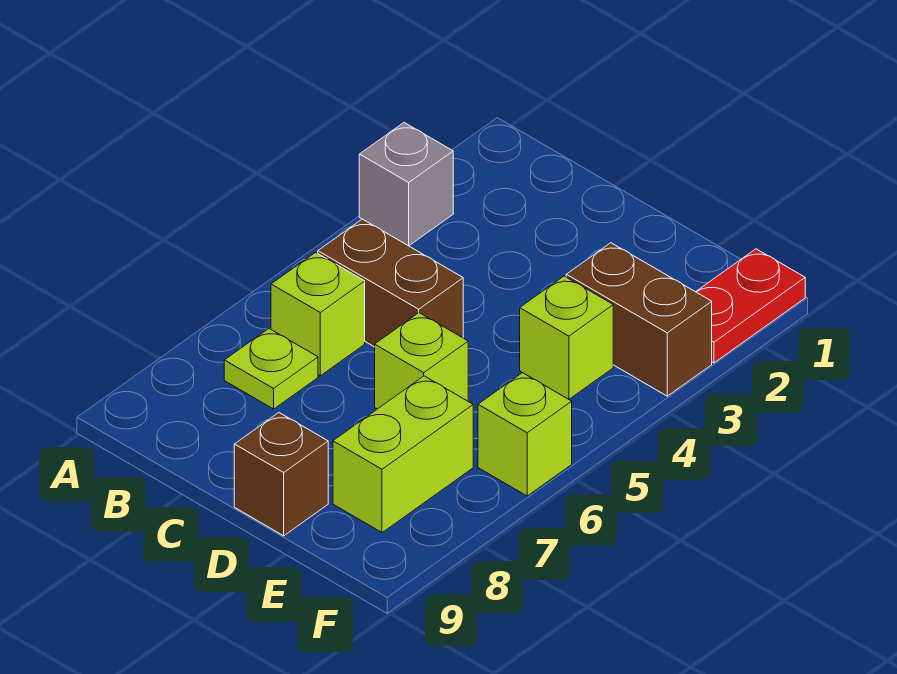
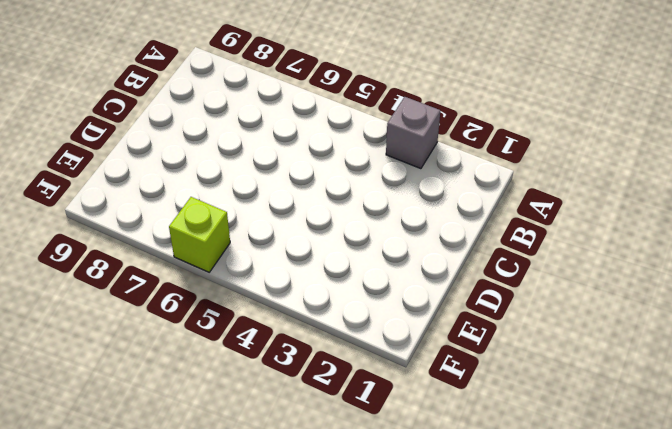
none -> brown 1x2 brick [318,219,463,347]
none -> lime 1x1 brick [271,252,365,376]

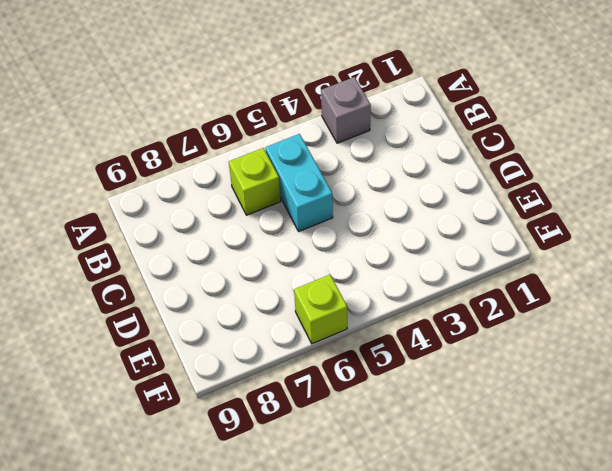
cyan 1x2 brick [265,134,333,231] -> brown 1x2 brick [318,219,463,347]
none -> lime 1x1 plate [224,329,318,409]
none -> lime 1x1 brick [375,313,468,409]

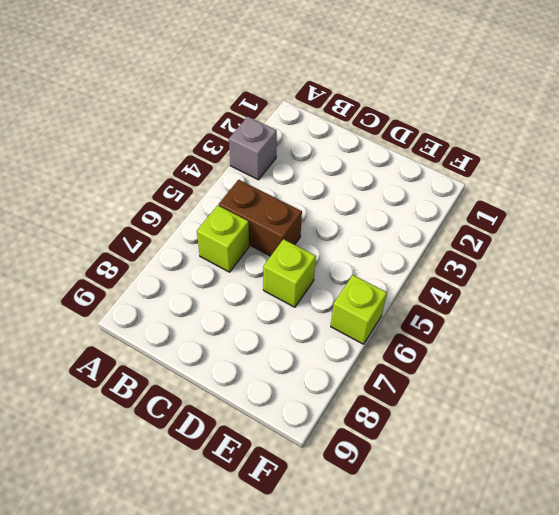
none -> lime 1x1 plate [224,329,318,409]
none -> brown 1x1 brick [234,413,328,536]

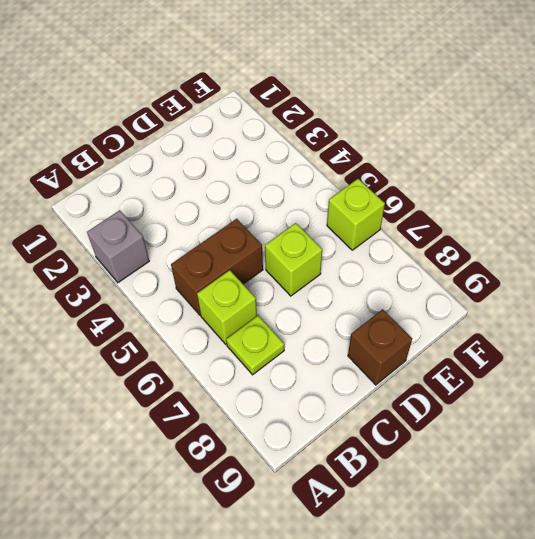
none -> brown 1x2 brick [566,243,712,396]
none -> lime 1x1 brick [520,276,613,399]

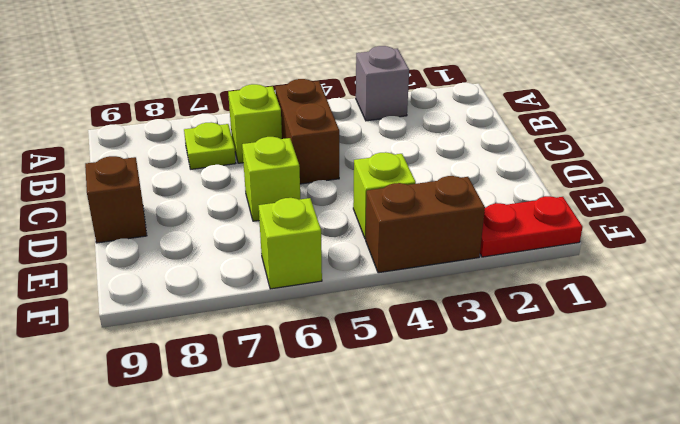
brown 1x2 brick [366,176,485,273] -> brown 1x2 brick turned to [566,243,712,396]
none -> lime 1x2 brick [333,376,473,533]

